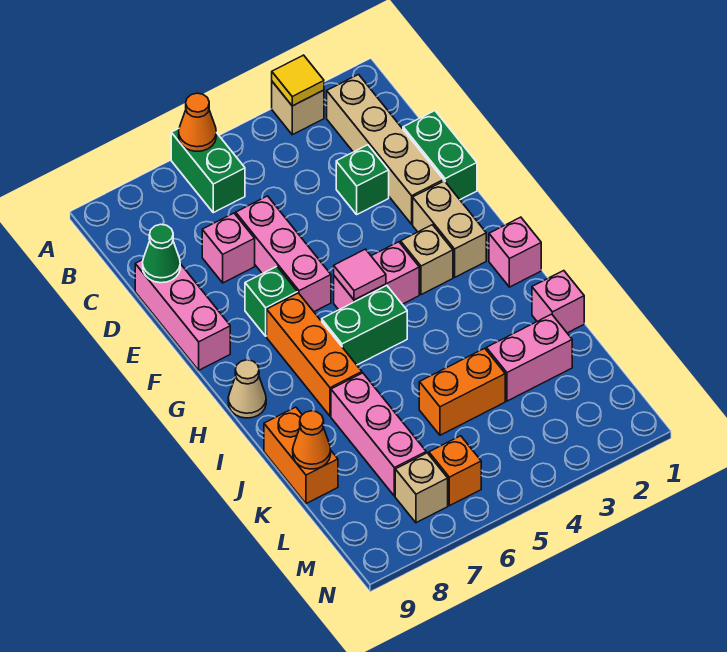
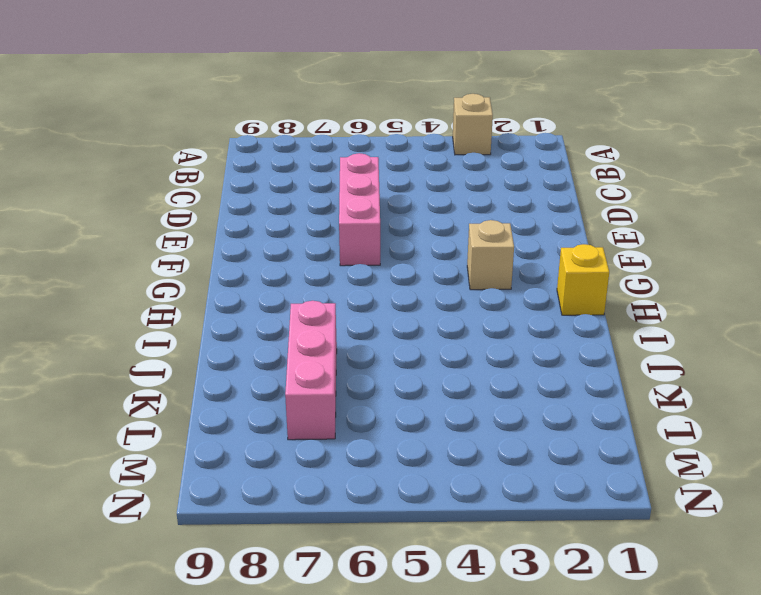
yellow 1x1 brick [557,244,609,315] -> pink 1x1 brick [489,217,541,287]
none -> green 1x2 brick [171,129,245,213]
none -> tan 1x4 brick [327,75,443,224]
none -> green 1x2 brick [403,111,477,200]

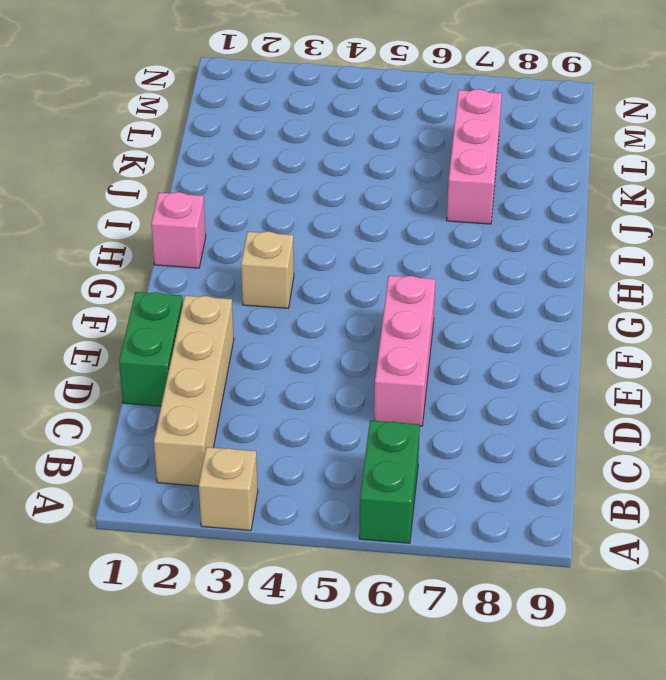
none -> green 1x1 brick [336,145,389,214]
none -> pink 1x1 brick [202,213,255,283]
none -> pink 1x3 brick [135,260,230,370]

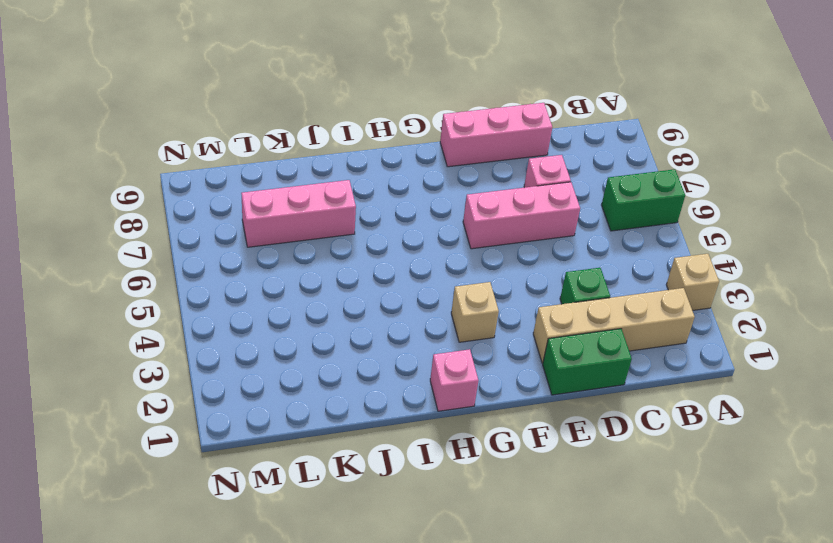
none -> tan 1x2 brick [413,181,486,277]
none -> green 1x1 brick [245,267,297,336]
none -> pink 1x2 brick [334,242,419,310]

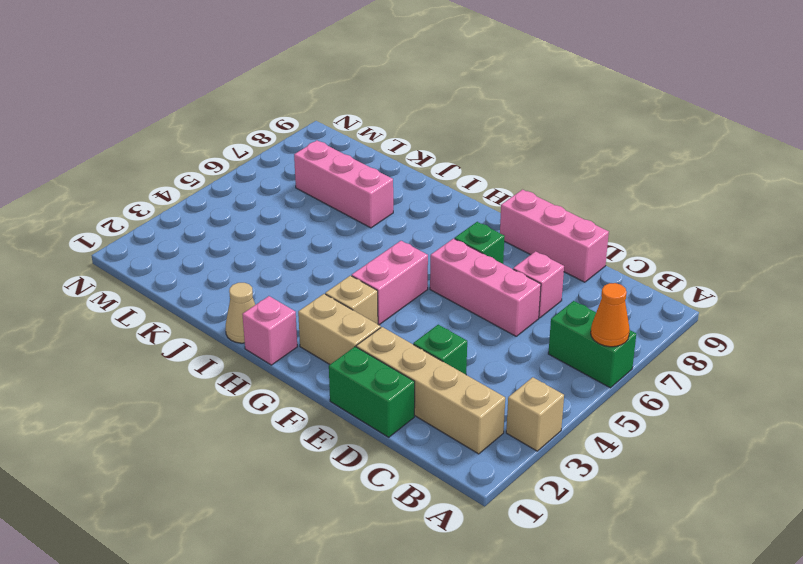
tan 1x1 cone [226,283,255,343] -> tan 1x1 cone moved to [228,360,266,418]
none -> orange 1x3 brick [267,293,362,416]
none -> green 1x2 brick [322,286,407,365]
none -> pink 1x1 brick [532,271,584,333]

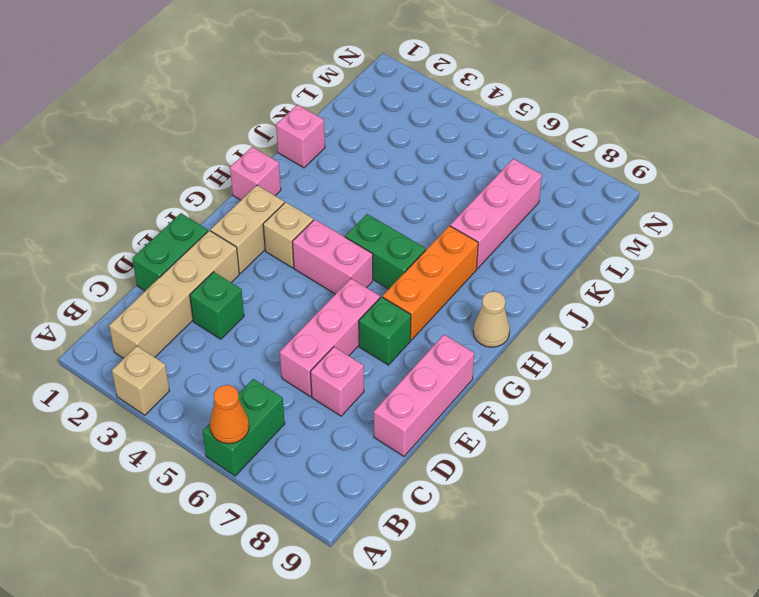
none -> orange 1x2 brick [264,407,338,504]
none -> pink 1x2 brick [486,314,572,401]
none -> orange 1x2 brick [419,348,505,435]

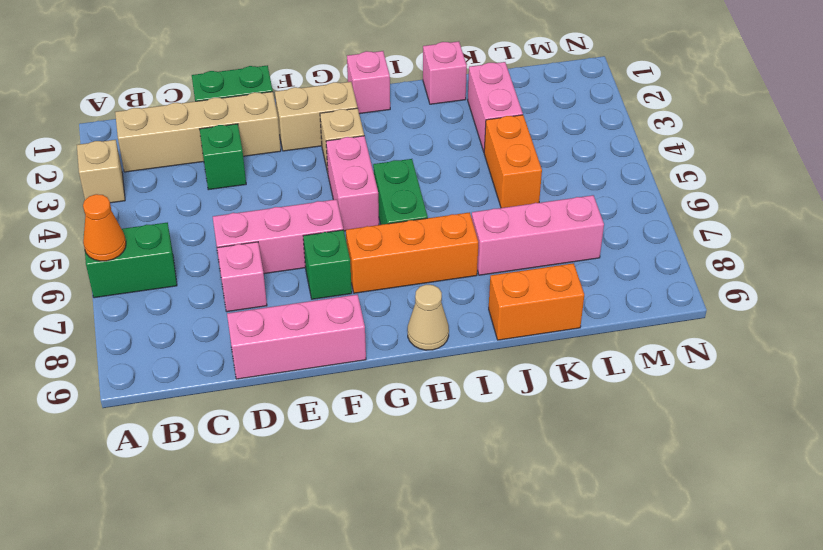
none -> orange 1x1 brick [429,436,481,506]
none -> tan 1x1 brick [395,453,448,523]
none -> yellow 1x1 tile [272,55,324,106]

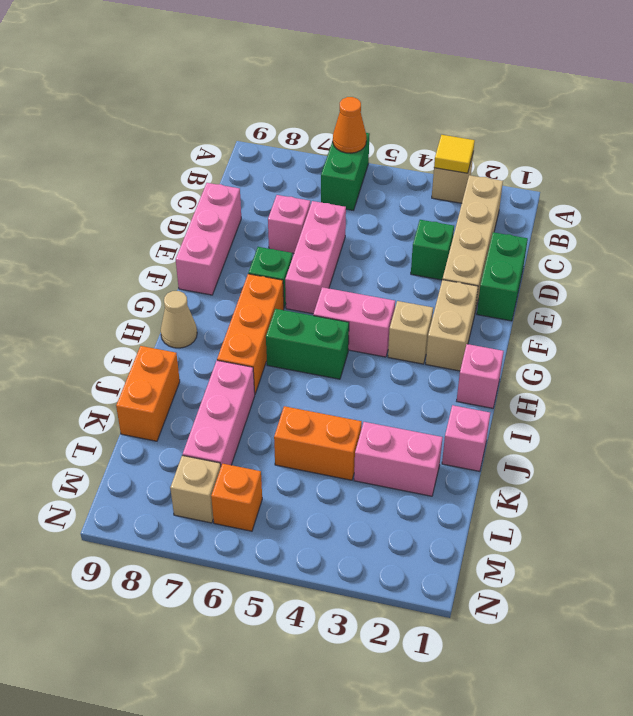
none -> green 1x1 cone [143,224,180,283]
none -> pink 1x1 tile [334,249,386,300]
none -> orange 1x1 cone [293,411,331,469]

